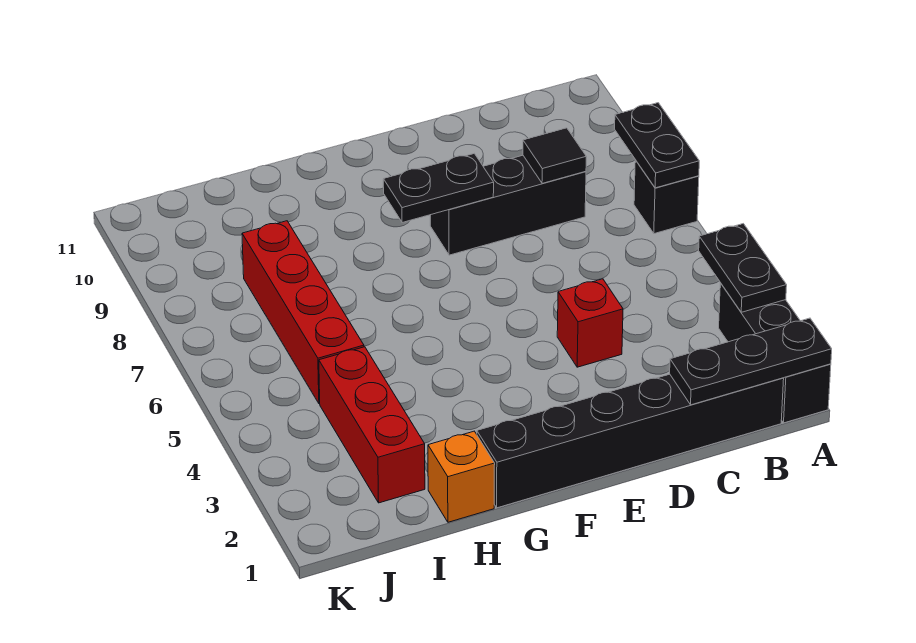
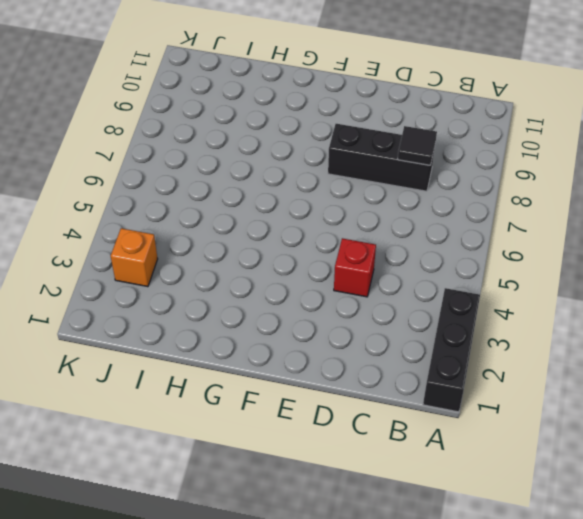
orange 1x1 brick [111,228,158,287] -> orange 1x1 brick moved to [428,431,495,522]
none -> black 1x1 brick [634,160,699,234]
none -> black 1x6 brick [477,374,784,508]
none -> red 1x3 brick [319,347,425,503]

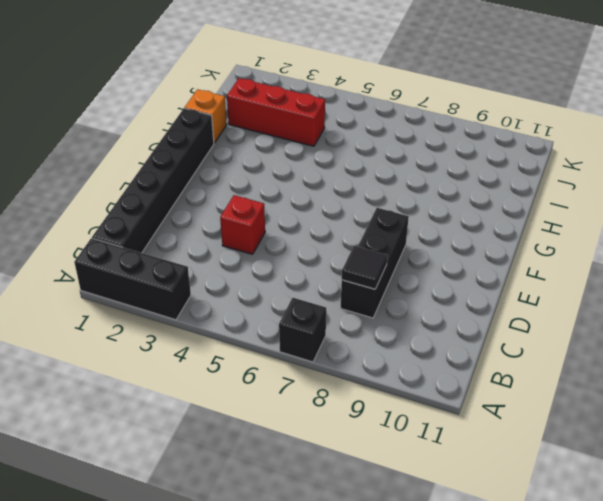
none -> red 1x4 brick [242,221,364,404]
none -> black 1x3 plate [670,318,832,405]
none -> black 1x2 plate [699,224,787,312]

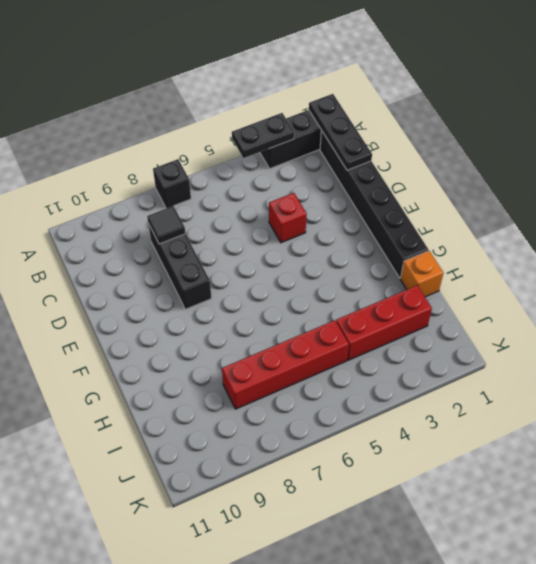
none -> black 1x2 plate [615,103,699,188]
none -> black 1x2 plate [383,154,494,223]

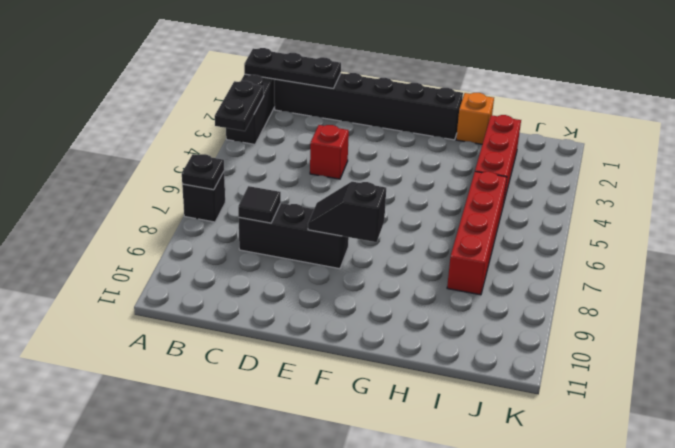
black 1x1 plate [182,154,224,190] -> black 1x2 plate [615,103,699,188]
black 1x2 slope [308,181,386,242] -> black 1x2 plate [383,154,494,223]

